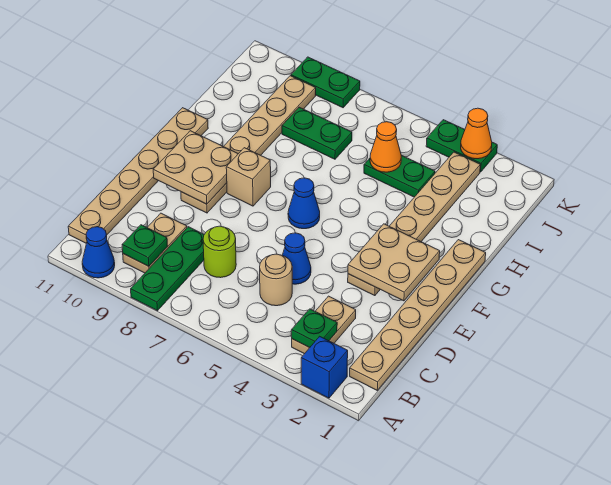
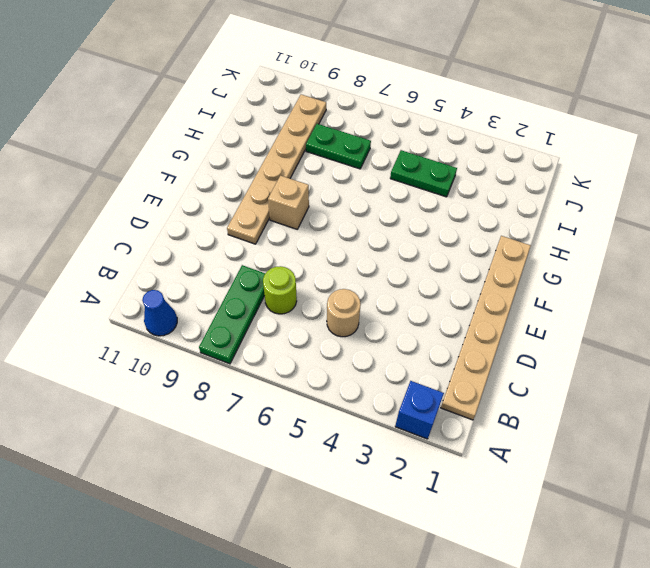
none -> tan 1x2 plate [292,296,356,354]
none -> tan 1x2 plate [123,213,187,273]
none -> tan 1x6 plate [68,108,208,243]

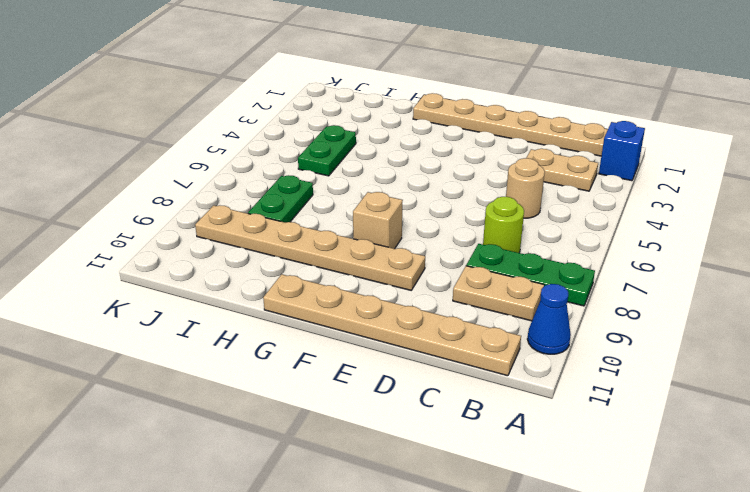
none -> blue 1x1 cone [282,233,311,284]
none -> tan 1x6 plate [348,152,480,296]
none -> blue 1x1 cone [288,178,320,229]

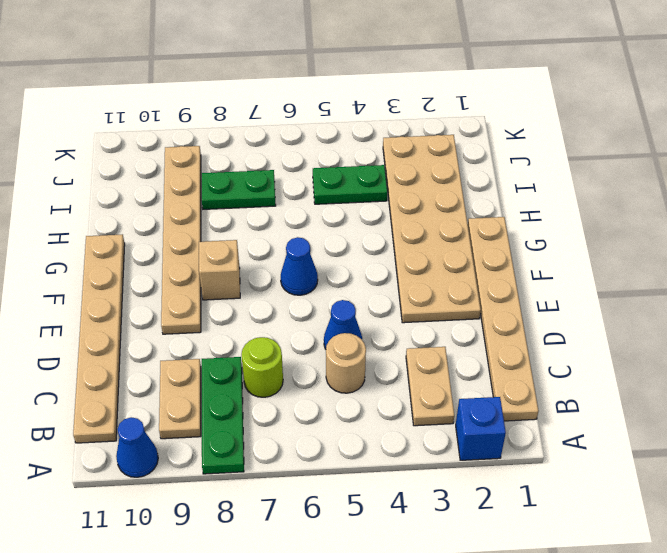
tan 2x6 plate [383,135,481,323] -> tan 1x6 plate [348,152,480,296]
none -> green 1x2 plate [426,120,497,172]
none -> green 1x2 plate [291,57,360,108]
none -> green 1x1 plate [291,309,337,348]

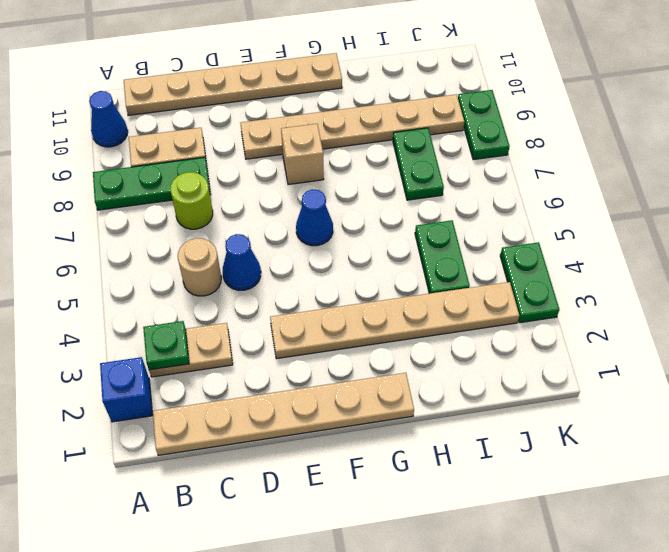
none -> green 1x1 plate [122,225,168,266]
none -> tan 2x2 plate [348,224,440,301]
none -> tan 2x2 plate [153,131,238,204]

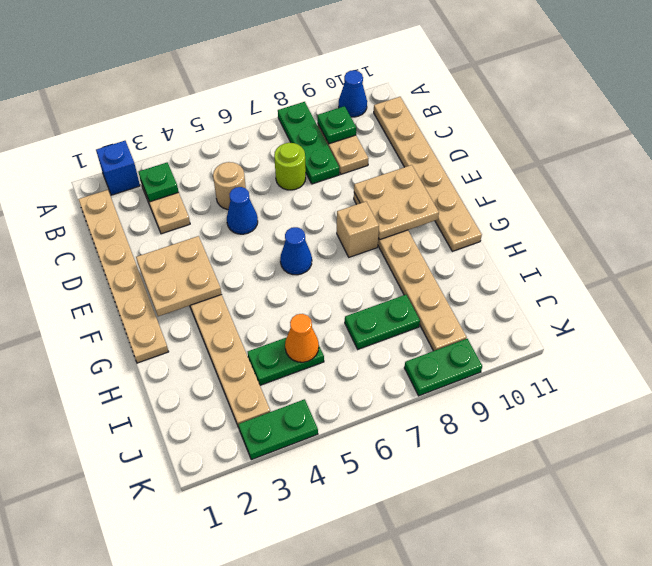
none -> orange 1x1 cone [461,108,492,159]

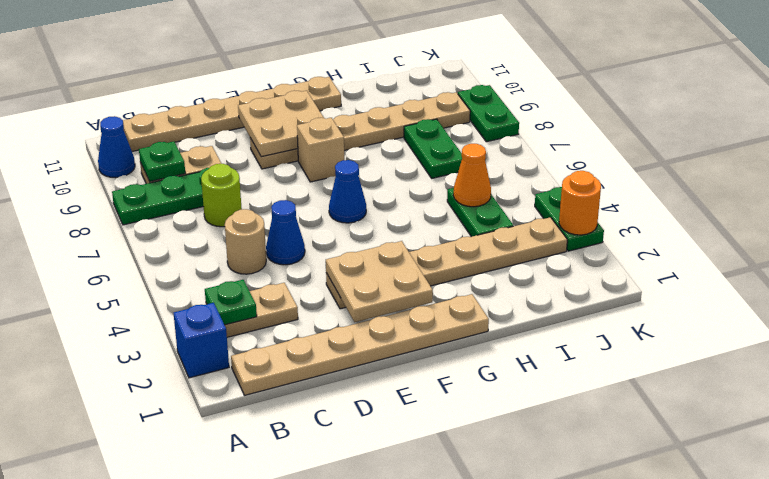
orange 1x1 round brick [559,171,601,235] -> orange 1x1 cone [461,108,492,159]

